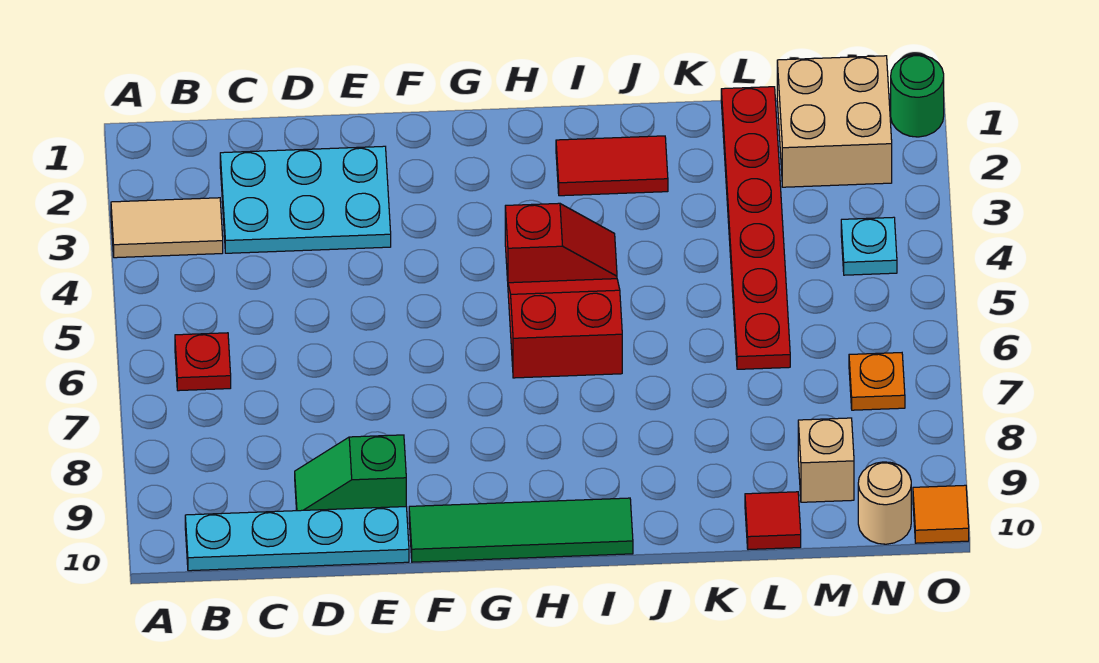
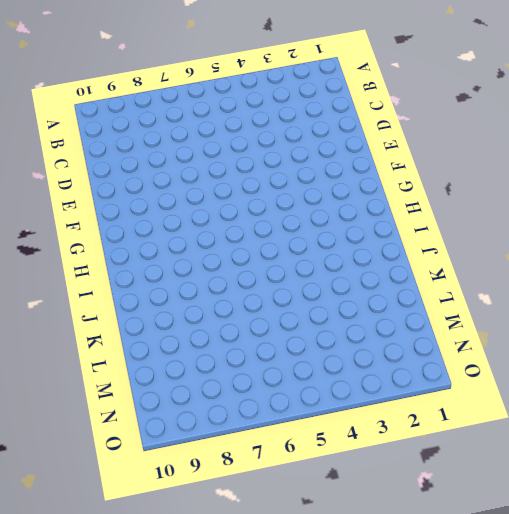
none -> tan 1x2 tile [111,198,223,258]
none -> red 1x1 plate [175,333,231,391]
none -> cyan 1x4 plate [185,507,409,571]

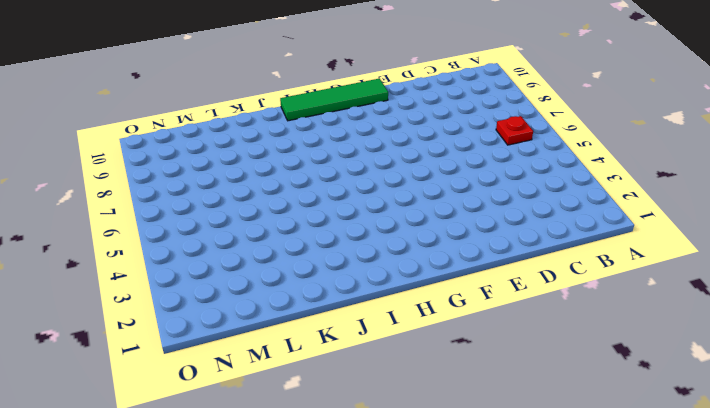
none -> tan 1x2 tile [111,198,223,258]
none -> cyan 1x4 plate [185,507,409,571]
none -> cyan 2x3 plate [220,146,391,253]

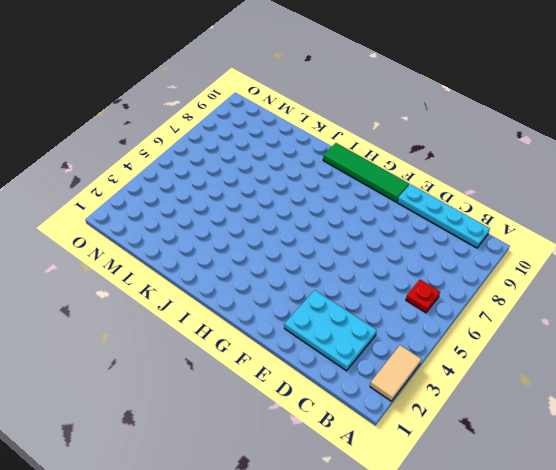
tan 1x2 tile [370,345,421,401] -> tan 1x2 tile turned to [111,198,223,258]
none -> green 1x2 slope [295,435,406,511]
none -> red 1x2 slope [505,203,617,283]
none -> red 2x2 slope [508,279,622,378]

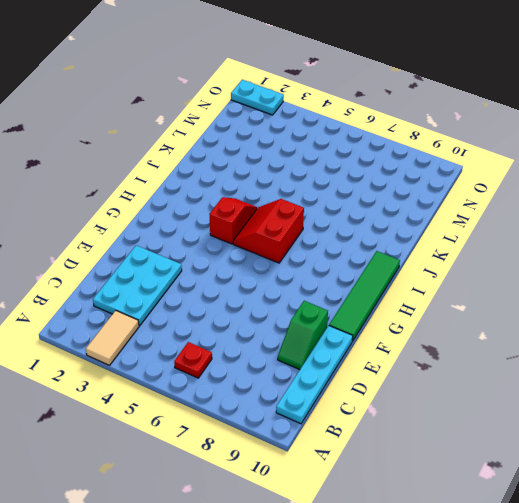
cyan 1x2 plate [231,80,284,115] -> green 1x1 round brick [891,55,944,137]
none -> red 1x2 tile [556,136,668,196]
none -> red 1x6 plate [721,87,790,369]
none -> red 1x1 tile [745,492,801,550]

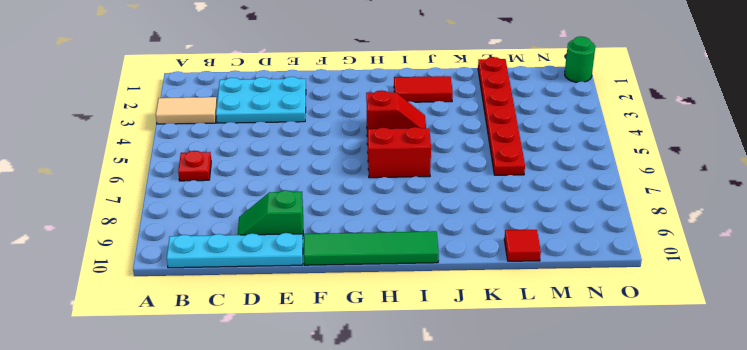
none -> tan 2x2 brick [777,56,892,187]
none -> tan 1x1 brick [798,418,854,502]
none -> cyan 1x1 plate [841,217,897,275]

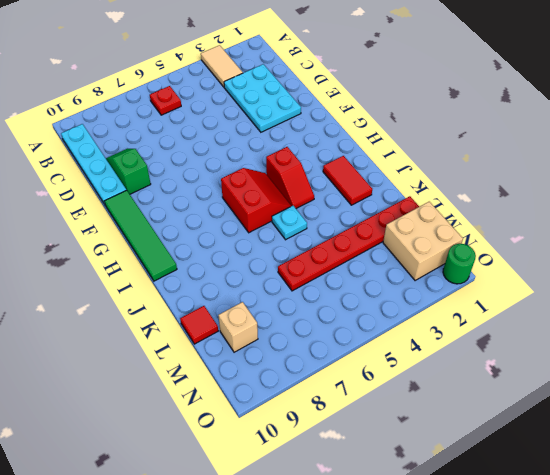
cyan 1x1 plate [272,206,307,240] -> cyan 1x1 plate moved to [841,217,897,275]
none -> orange 1x1 plate [849,353,905,410]
none -> tan 1x1 round brick [858,462,911,544]
none -> orange 1x1 tile [913,485,969,543]

